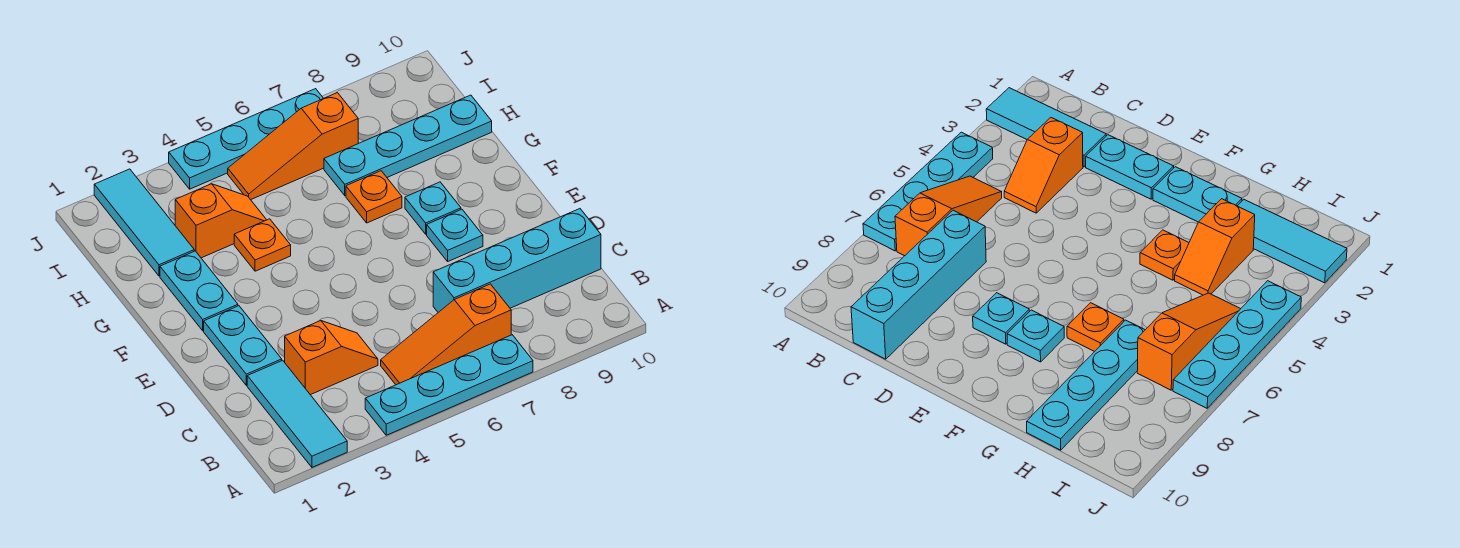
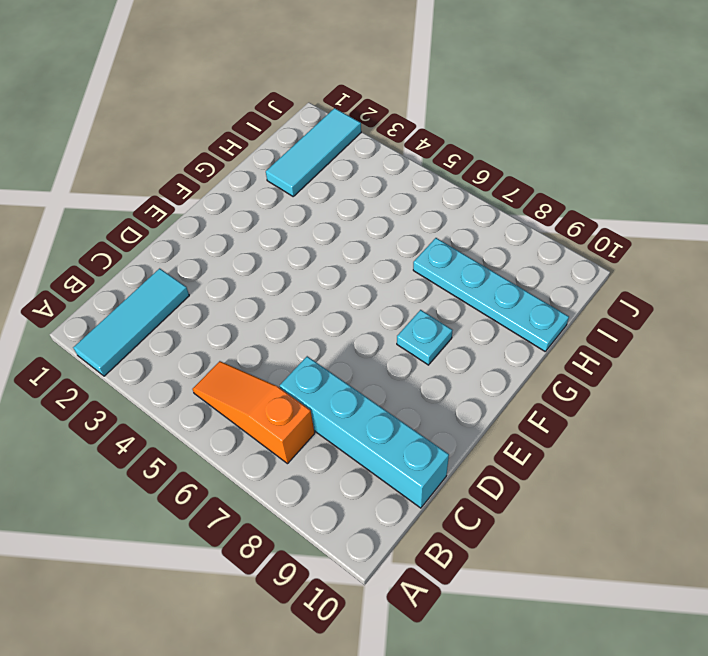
none -> cyan 1x4 plate [365,335,533,435]
none -> orange 1x2 slope [285,321,378,395]
none -> cyan 1x2 plate [204,306,282,385]

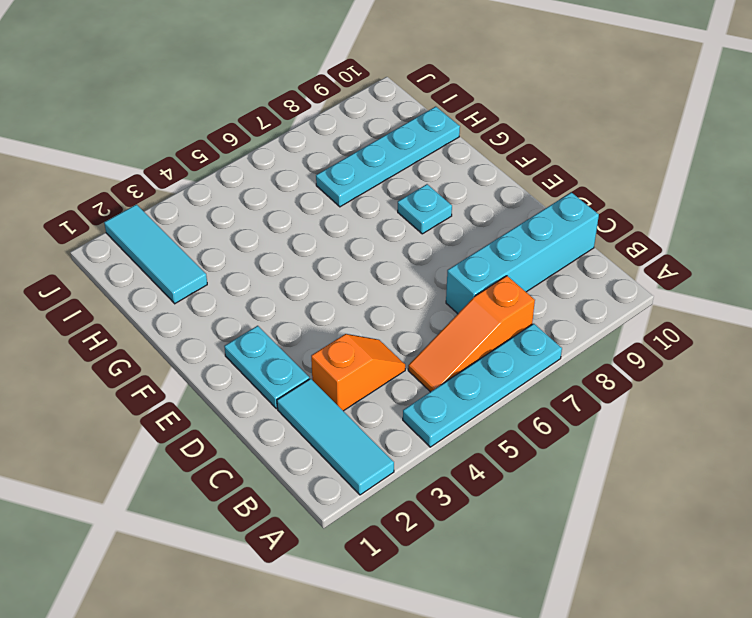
none -> cyan 1x1 plate [427,209,483,261]
none -> cyan 1x2 plate [160,251,238,331]
none -> orange 1x1 plate [234,219,291,271]

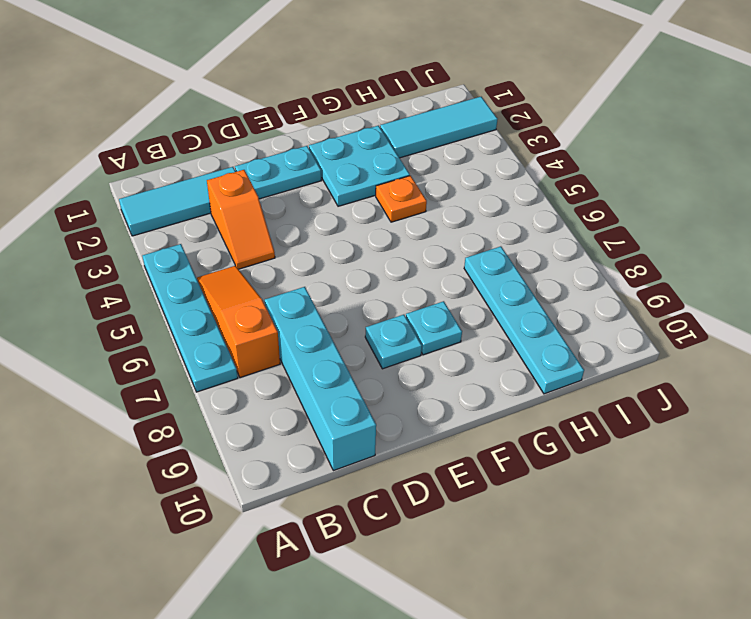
cyan 2x2 plate [309,126,410,206] -> cyan 1x2 plate [160,251,238,331]
none -> orange 1x1 plate [346,171,402,223]
none -> orange 1x2 slope [175,184,266,258]
none -> orange 1x3 slope [228,93,358,200]

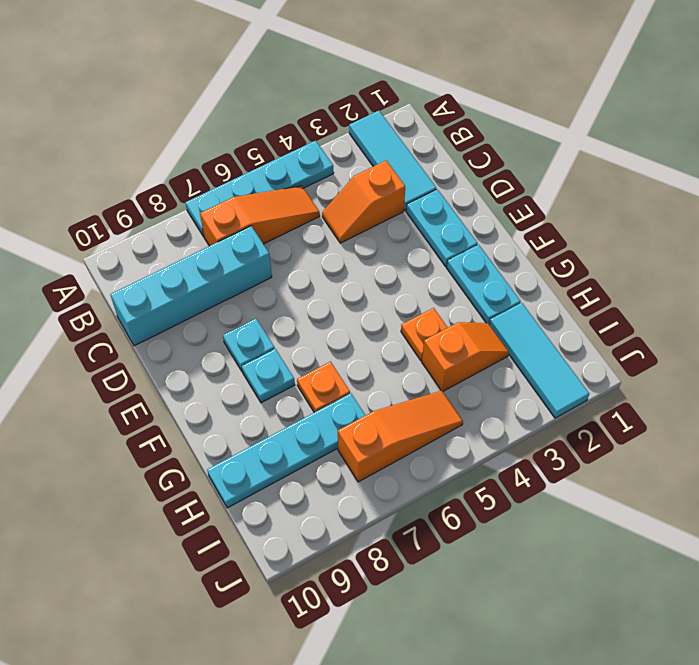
orange 1x2 slope [422,322,509,391] -> orange 1x2 slope turned to [175,184,266,258]
none -> cyan 1x4 plate [169,89,324,189]

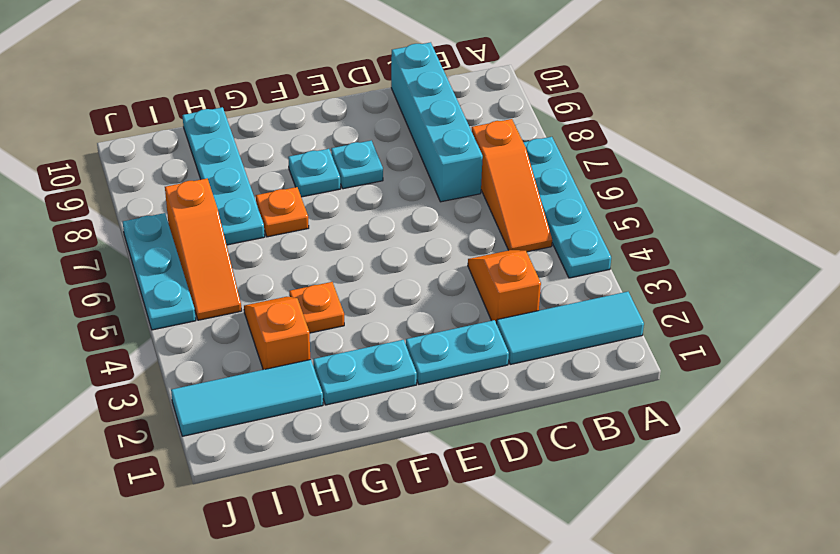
cyan 1x3 plate [123,213,196,330] -> cyan 1x4 plate [169,89,324,189]

